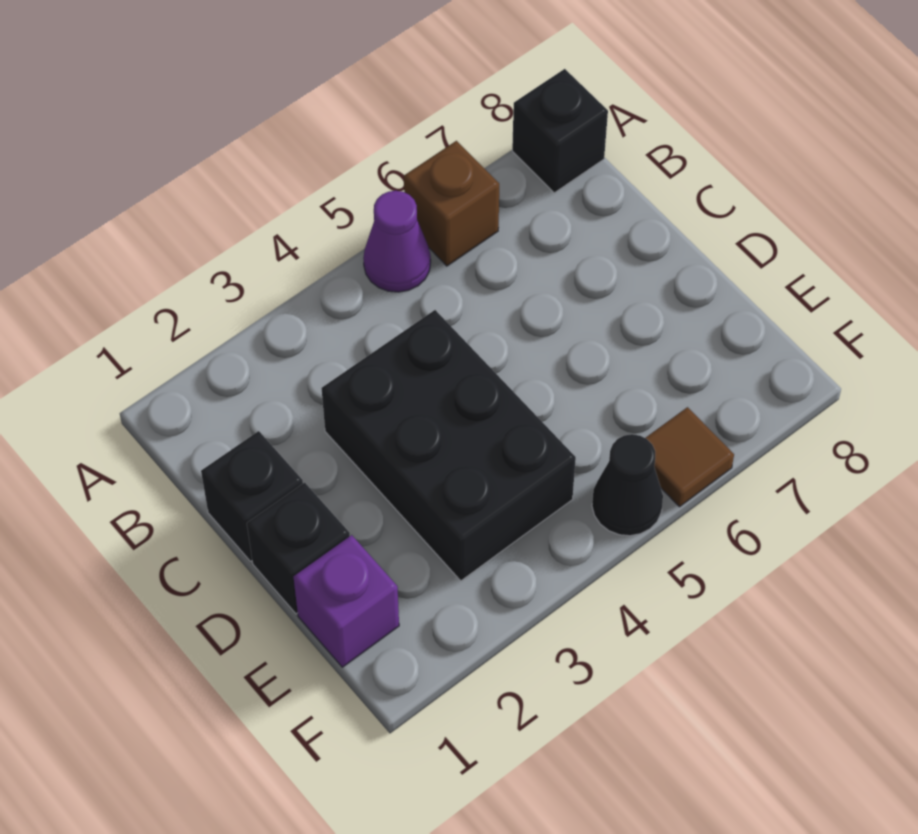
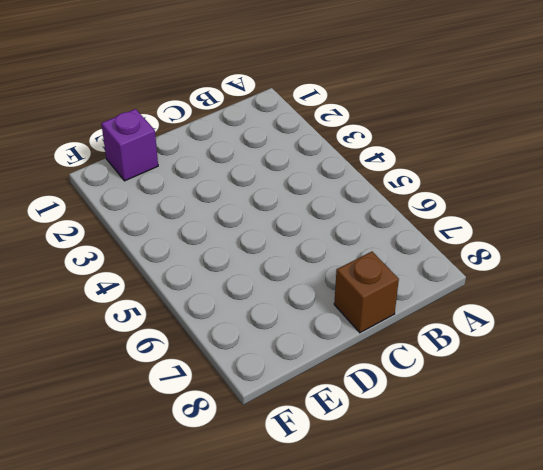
brown 1x1 brick [334,252,399,333] -> brown 1x1 brick moved to [404,141,499,266]
none -> purple 1x1 cone [363,191,431,292]
none -> black 1x1 brick [512,69,608,193]

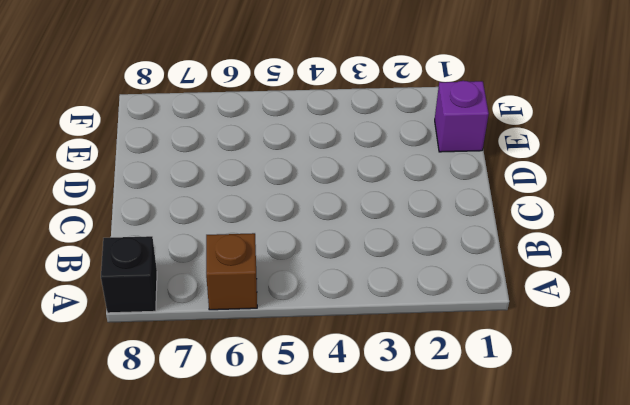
none -> purple 1x1 cone [363,191,431,292]
none -> black 1x1 brick [201,431,303,561]

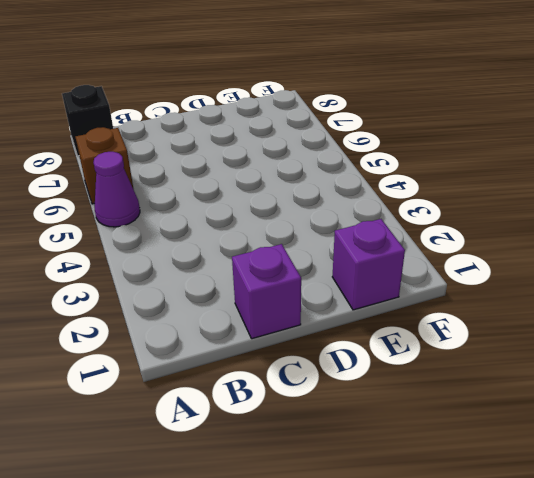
purple 1x1 brick [232,244,301,339] -> black 1x1 brick [201,431,303,561]
none -> black 2x3 brick [321,310,576,581]
none -> black 1x1 brick [247,483,350,614]

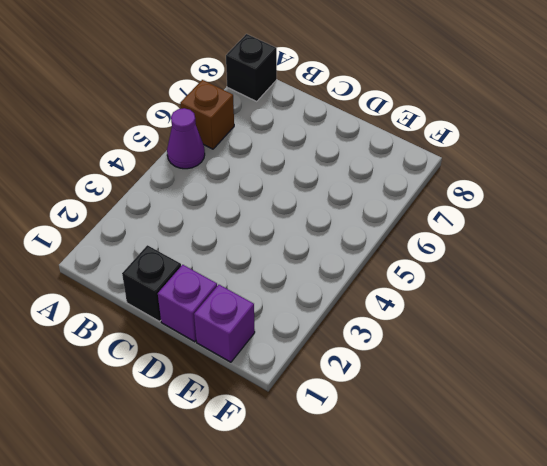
purple 1x1 brick [158,265,217,342] -> black 1x1 brick [247,483,350,614]
none -> black 2x3 brick [321,310,576,581]
none -> black 1x1 cone [592,434,663,536]

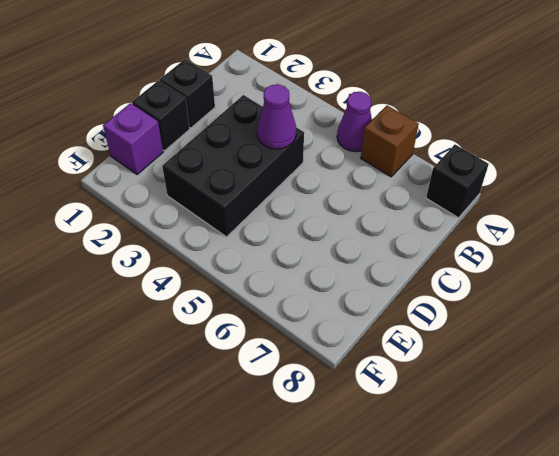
purple 1x1 cone [257,84,296,149] -> none
none -> black 1x1 cone [592,434,663,536]
none -> brown 1x1 tile [646,407,734,507]

